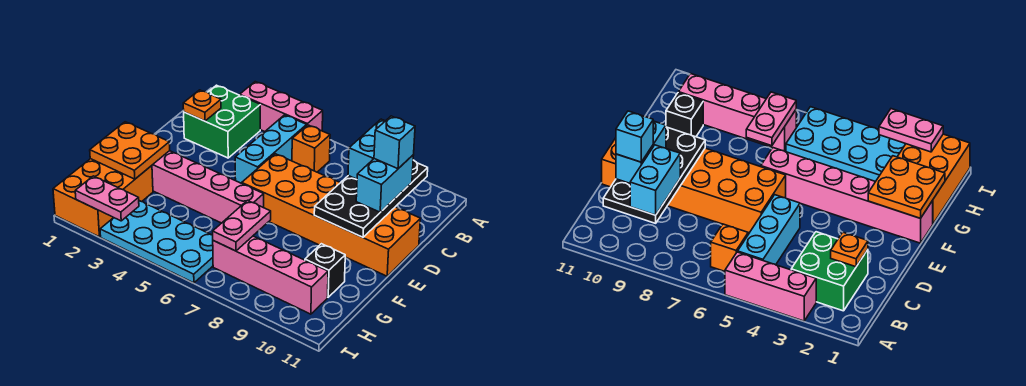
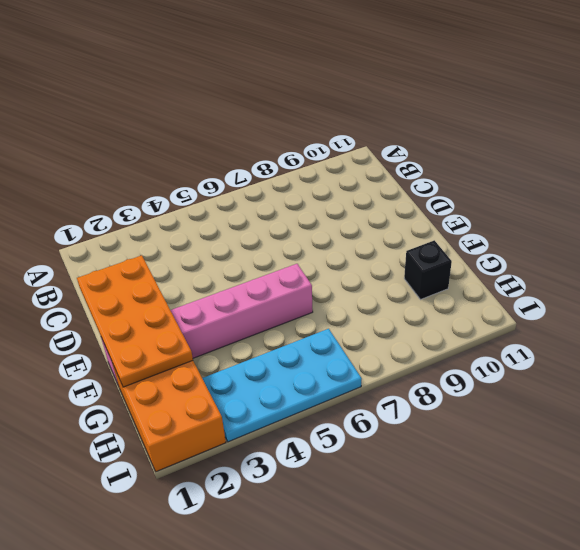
orange 2x4 plate [77,255,193,387] -> orange 2x2 plate [90,122,170,179]
none -> pink 1x3 brick [240,82,323,132]
none -> green 2x2 brick [184,85,260,158]
none -> cyan 1x3 brick [235,115,307,183]

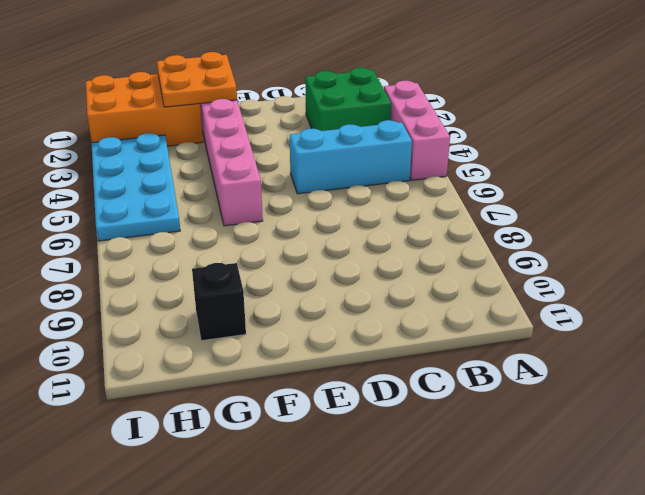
none -> orange 1x1 brick [292,125,330,172]
none -> orange 2x6 brick [242,154,420,276]
none -> pink 1x4 brick [213,236,328,314]

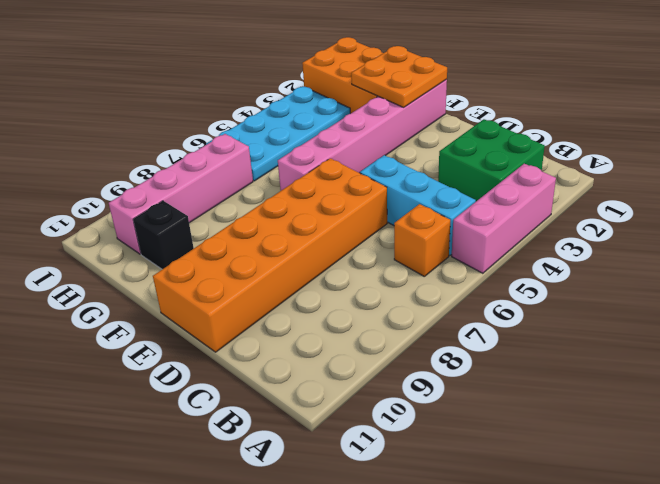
none -> black 2x4 plate [314,160,428,237]
none -> orange 1x1 plate [183,90,221,121]
none -> pink 1x2 plate [213,200,271,251]

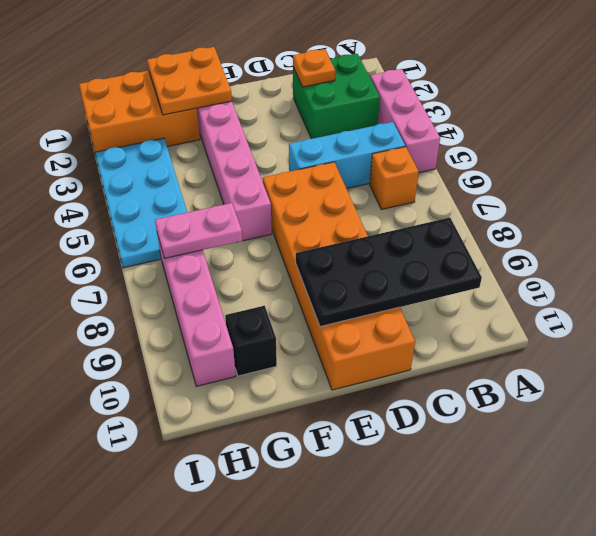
none -> pink 1x2 plate [75,176,139,221]
none -> cyan 1x2 brick [348,119,385,179]
none -> cyan 1x2 brick [356,155,414,212]

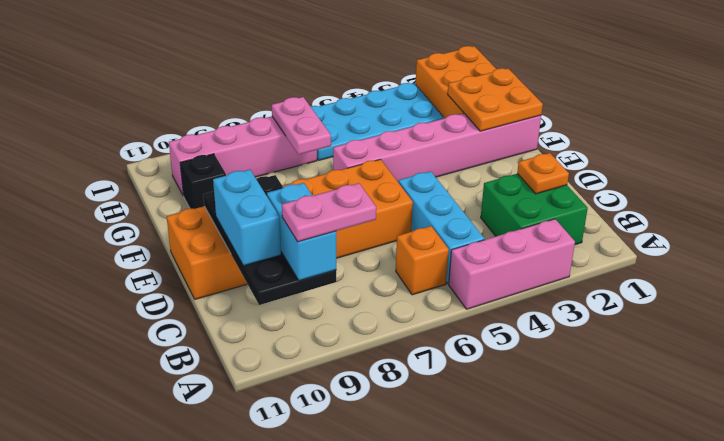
pink 1x2 plate [282,183,376,242] -> pink 1x2 plate moved to [75,176,139,221]
none -> cyan 1x1 brick [374,116,415,169]

